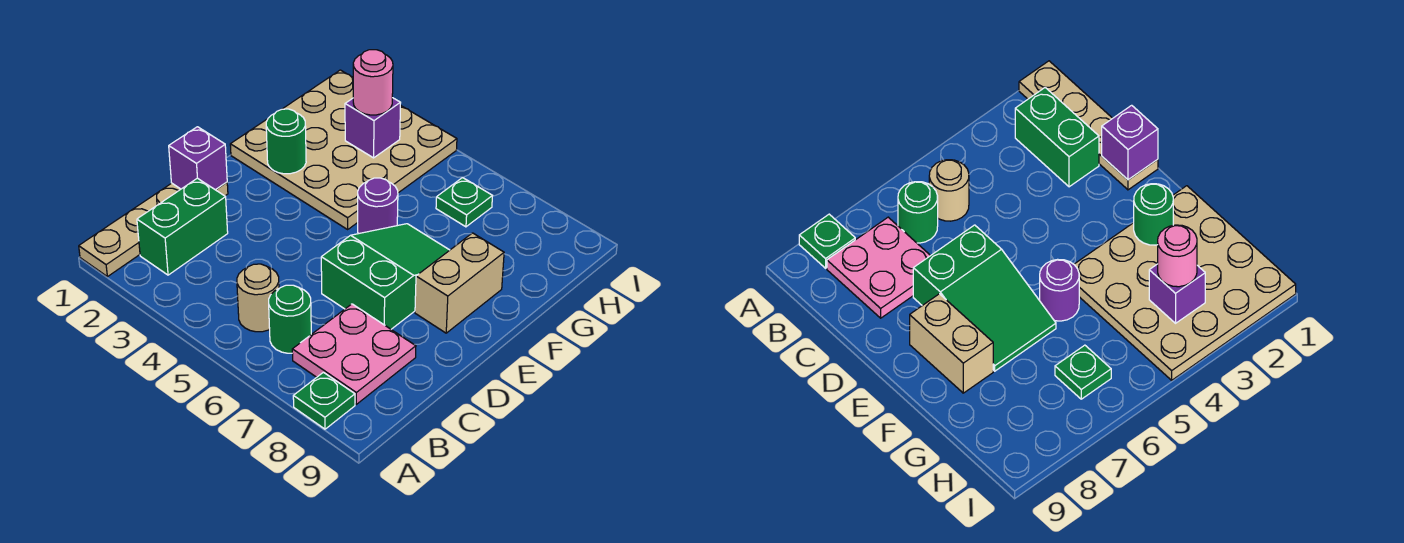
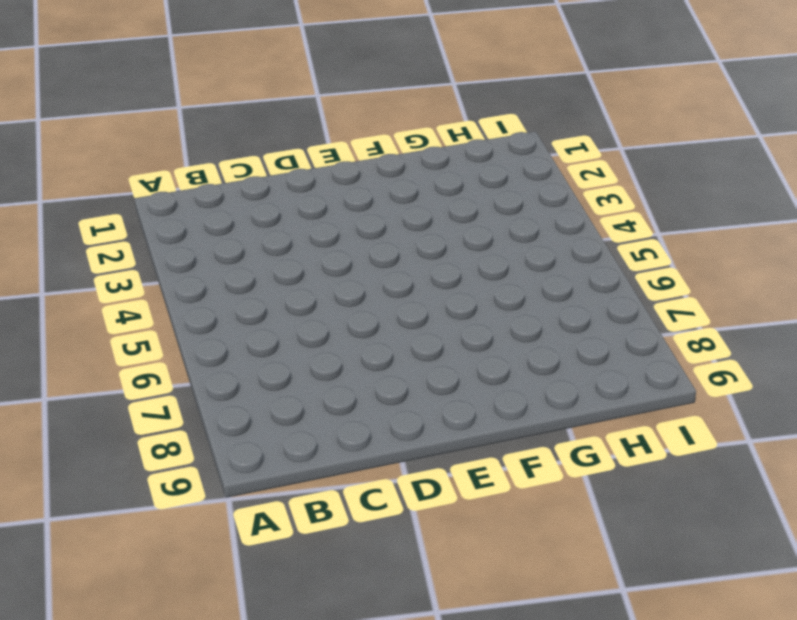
none -> tan 1x4 plate [79,182,228,277]
none -> green 1x1 plate [293,372,355,429]
none -> green 1x2 brick [137,178,228,275]

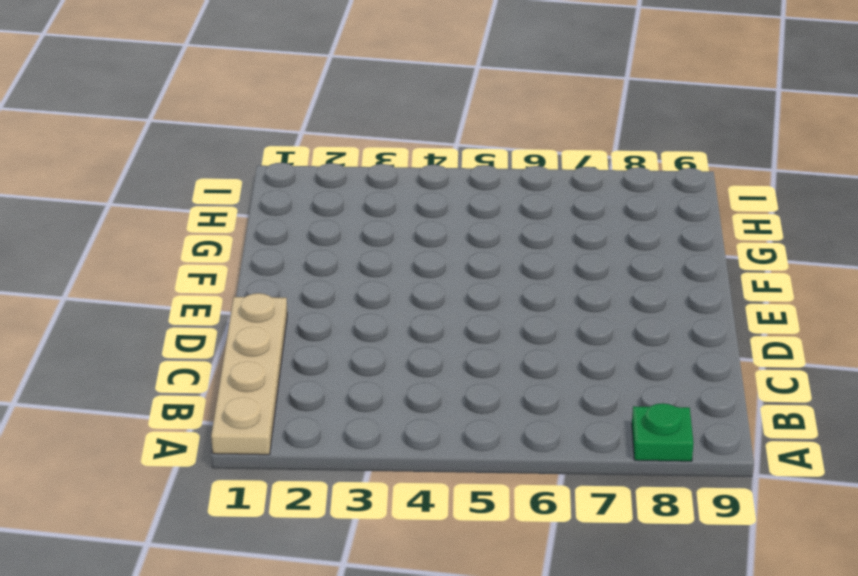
none -> green 1x2 brick [137,178,228,275]
none -> tan 1x1 round brick [237,264,279,332]
none -> green 1x1 round brick [269,285,311,353]

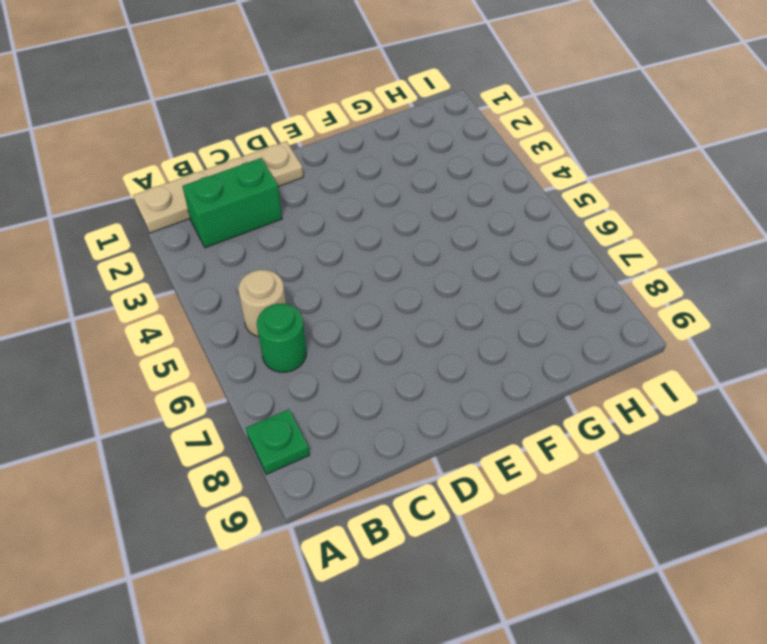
none -> pink 2x2 plate [292,304,416,404]
none -> green 2x3 slope [321,224,449,329]
none -> tan 1x2 brick [415,233,504,333]

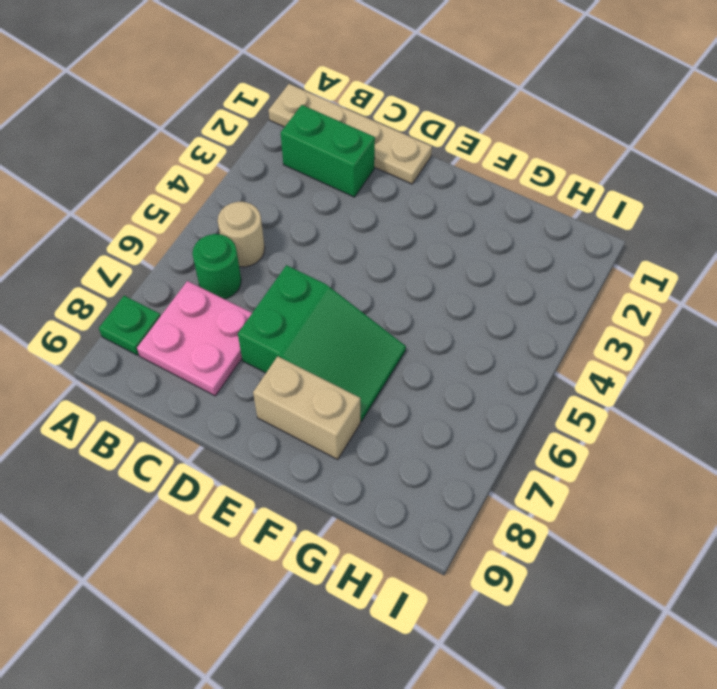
none -> tan 4x4 plate [230,70,457,229]
none -> purple 1x1 round brick [358,178,398,234]
none -> green 1x1 plate [436,178,492,227]

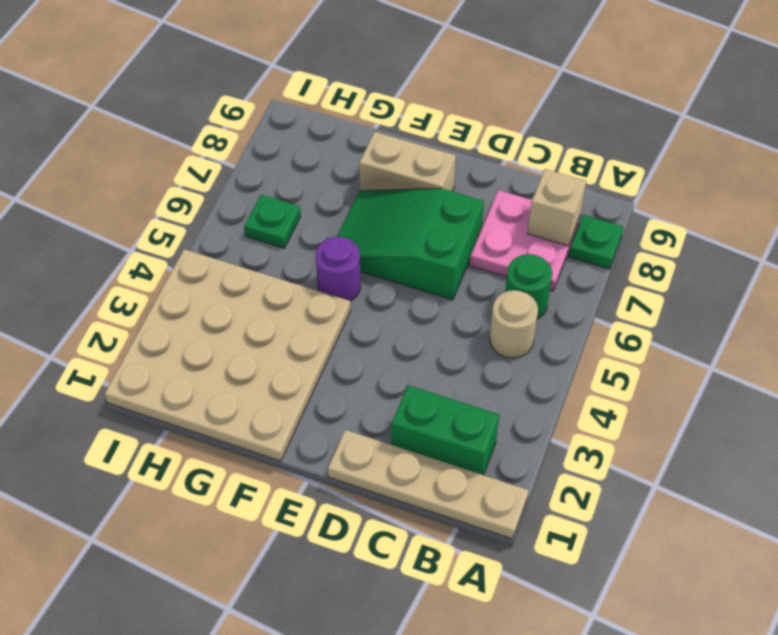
tan 1x1 brick [528,169,586,246] -> none
none -> purple 1x1 brick [169,127,227,190]
none -> green 1x1 round brick [266,109,306,174]
none -> purple 1x1 brick [345,98,400,158]

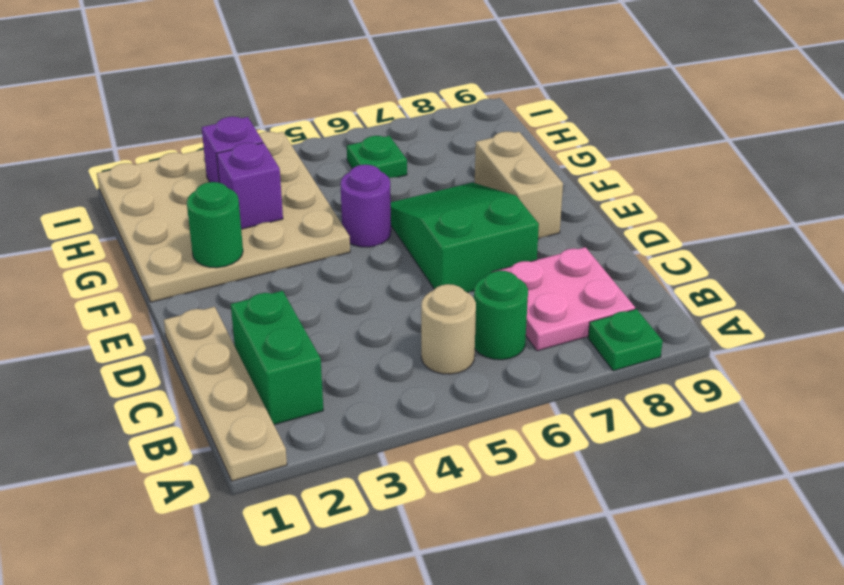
purple 1x1 brick [217,143,283,229] -> purple 1x1 brick moved to [169,127,227,190]
none -> pink 1x1 round brick [353,50,393,115]

